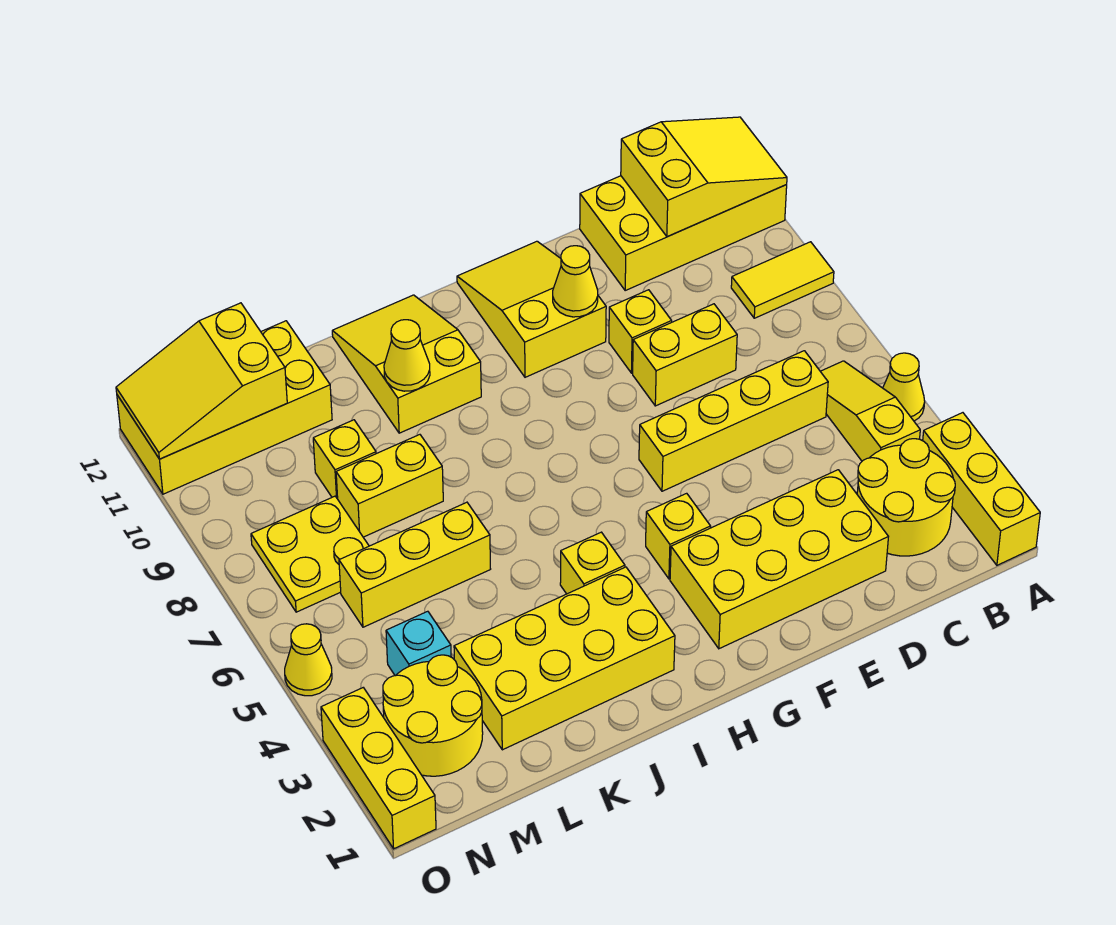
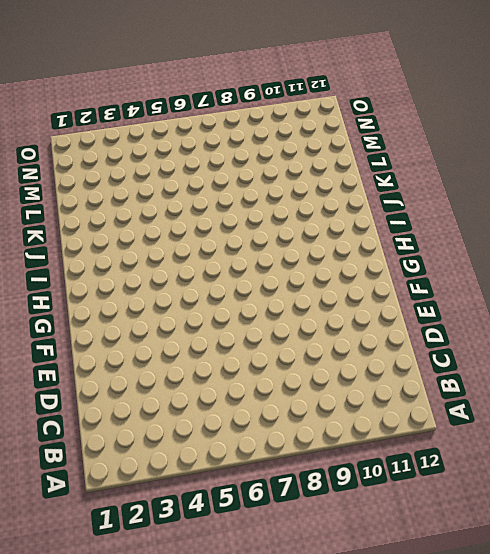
none -> yellow 1x3 brick [923,413,1040,565]
none -> yellow 1x1 cone [883,353,925,421]
none -> yellow 1x2 tile [731,242,834,318]

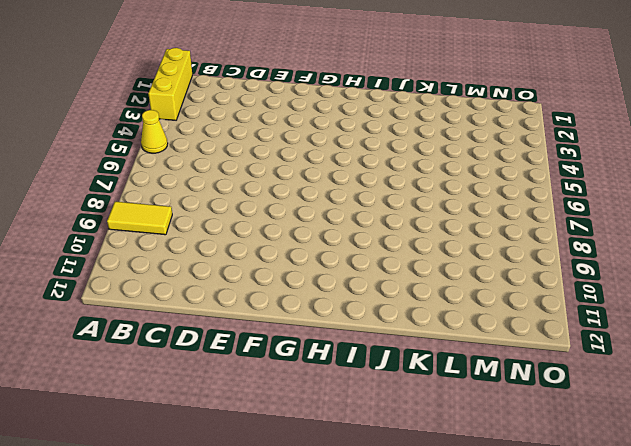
none -> yellow 2x4 brick [580,176,787,290]
none -> yellow 2x2 round brick [857,439,955,556]
none -> yellow 1x3 slope [820,361,920,461]

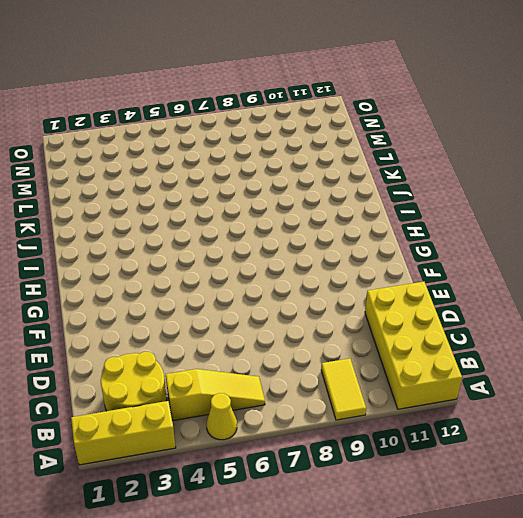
none -> yellow 1x4 brick [639,351,828,491]
none -> yellow 2x4 brick [670,470,888,649]
none -> yellow 1x2 brick [633,304,737,406]

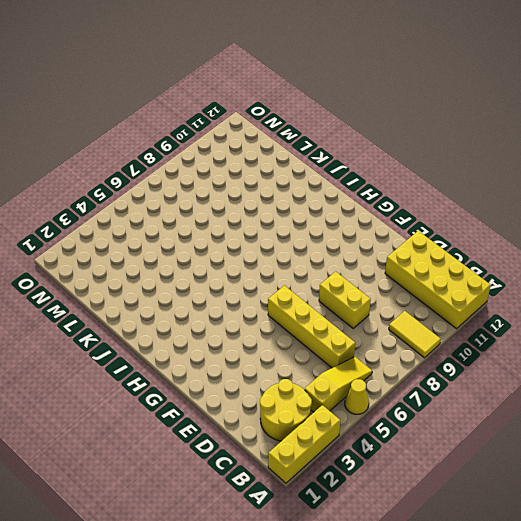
none -> yellow 2x4 brick [670,470,888,649]
none -> yellow 1x1 brick [609,290,672,373]
none -> yellow 2x3 slope [457,241,606,377]

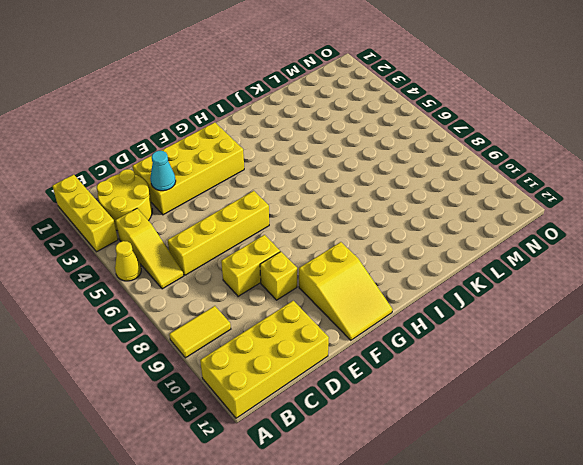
cyan 1x1 cone [150,151,176,191] -> none
none -> yellow 1x1 brick [646,493,711,579]
none -> yellow 2x4 brick [454,567,675,750]
none -> yellow 1x1 brick [560,532,625,594]

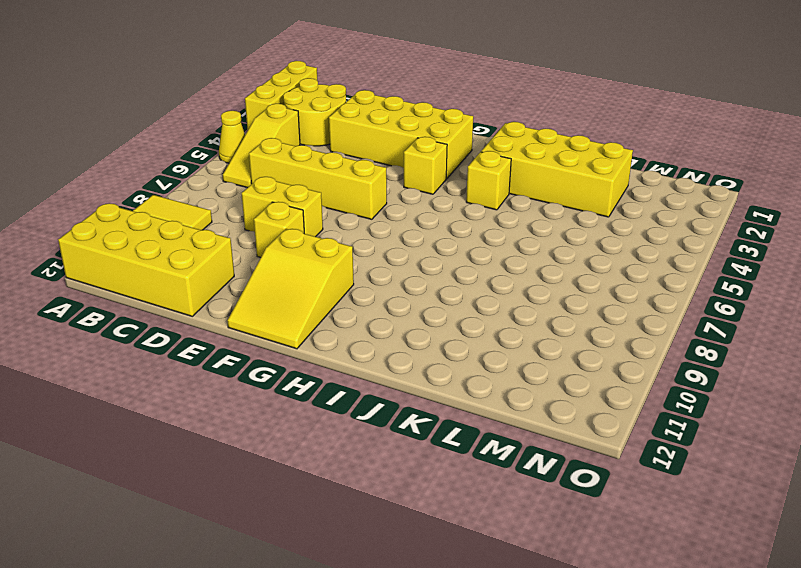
none -> yellow 2x3 slope [332,295,481,433]
none -> yellow 1x3 brick [339,502,490,627]
none -> yellow 1x2 brick [336,435,443,537]

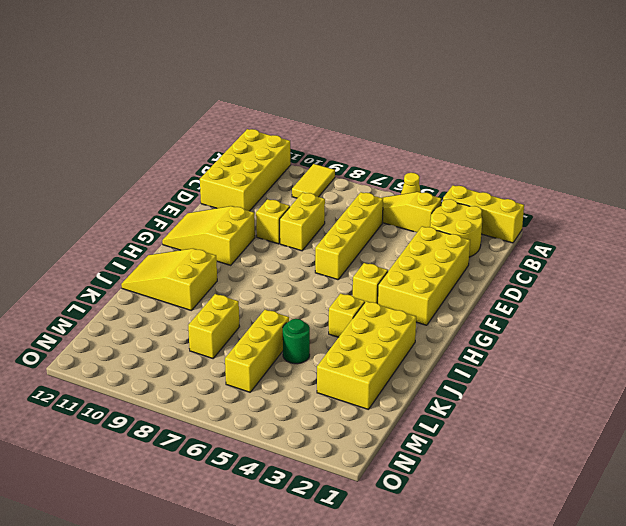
green 1x1 round brick [283,319,310,364] -> none
none -> yellow 1x1 brick [313,420,376,499]
none -> yellow 2x4 brick [117,321,332,494]
none -> yellow 2x2 round brick [383,655,483,776]

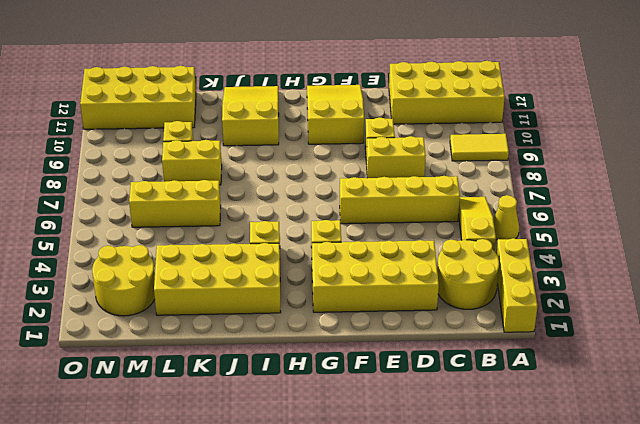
none -> cyan 1x1 brick [386,611,451,676]
none -> yellow 2x2 plate [251,496,369,612]
none -> yellow 1x3 brick [321,688,436,849]

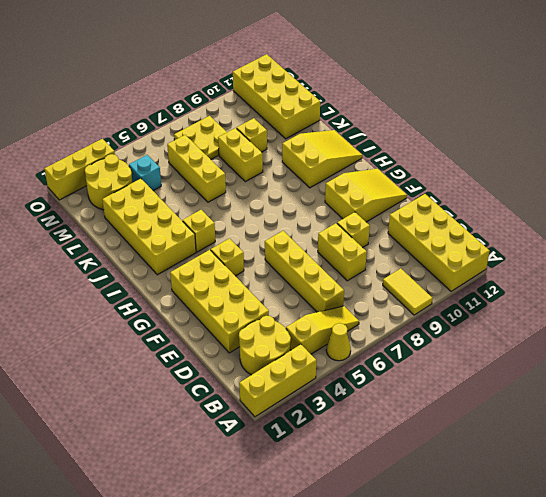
none -> yellow 1x1 cone [285,624,332,696]
none -> yellow 2x3 slope [621,117,787,237]
none -> yellow 1x1 cone [553,246,598,317]

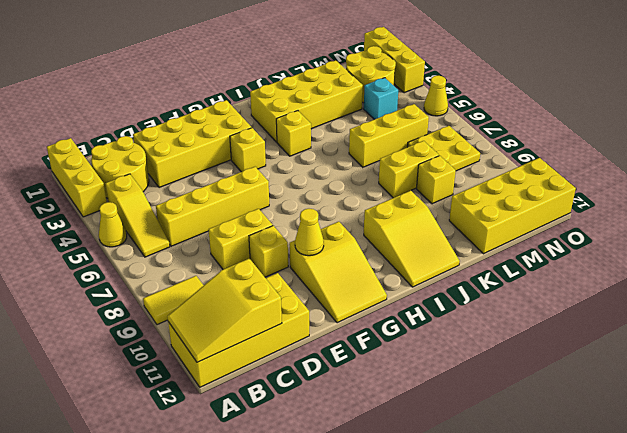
none -> yellow 1x1 cone [384,320,430,391]
none -> yellow 2x3 slope [116,303,287,459]

